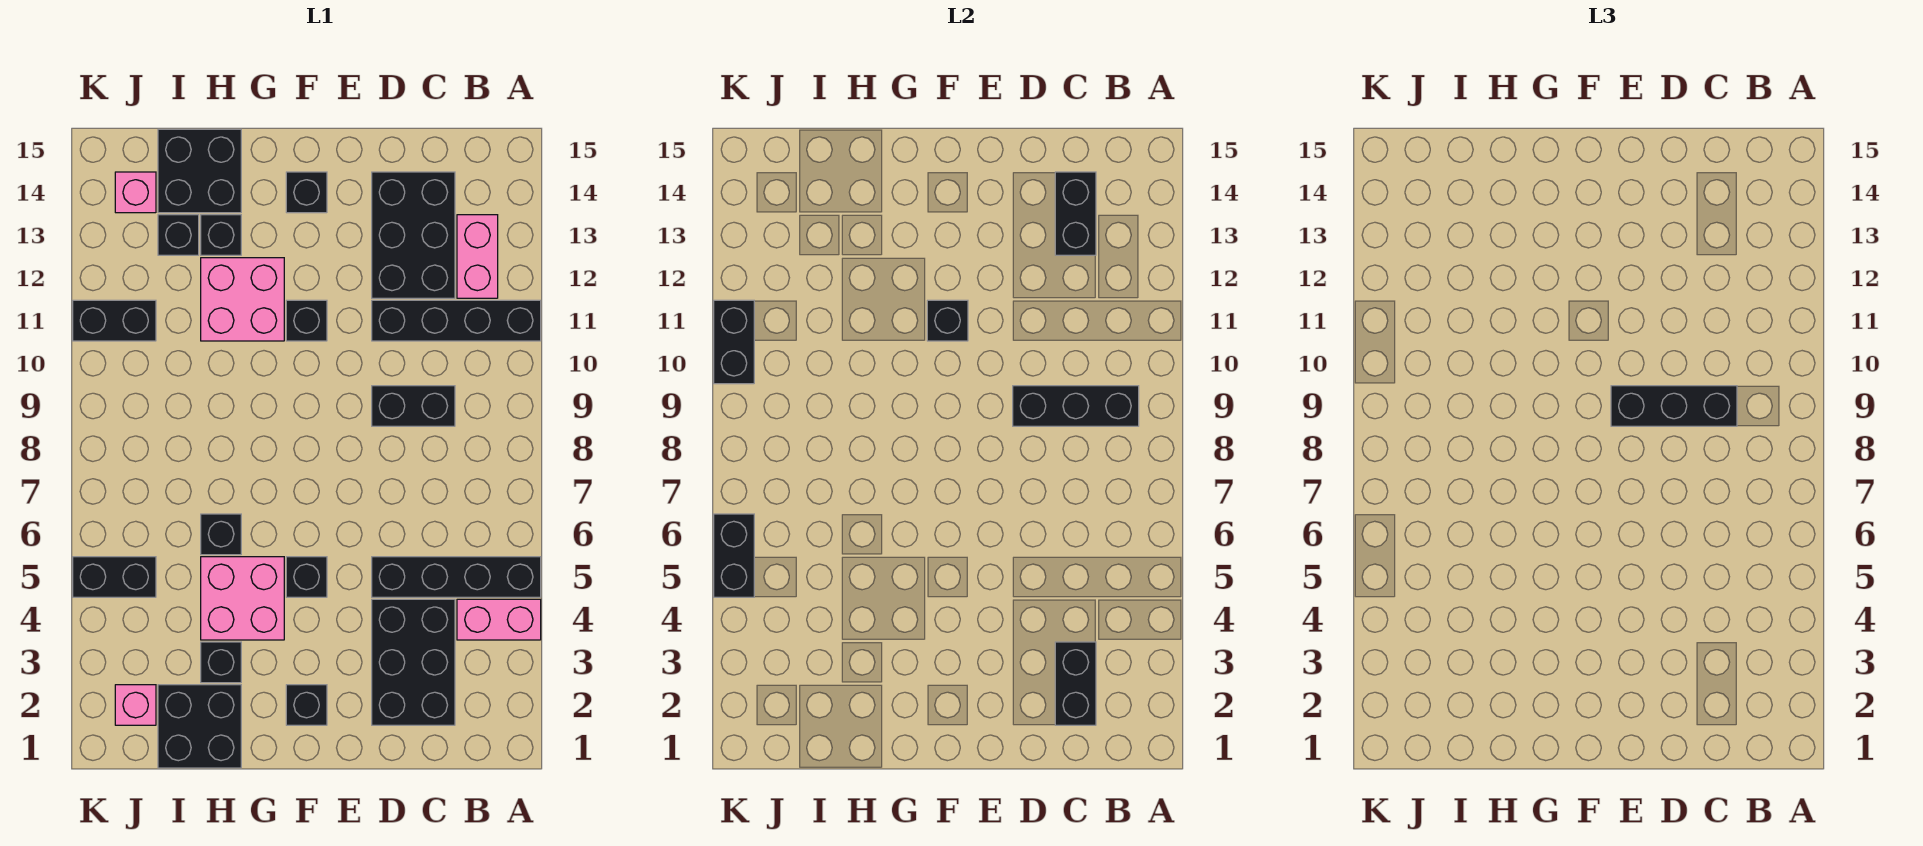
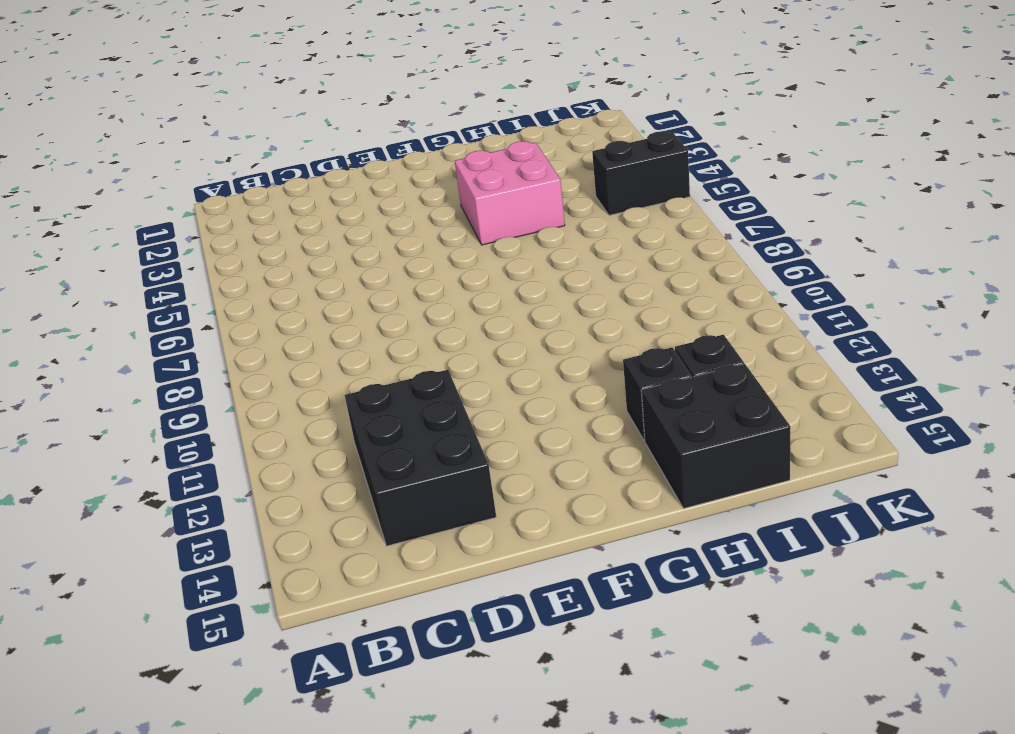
none -> pink 1x2 brick [457,599,541,640]
none -> black 1x4 brick [372,557,541,597]
none -> black 1x4 brick [372,300,541,341]
none -> pink 1x2 brick [457,215,498,298]

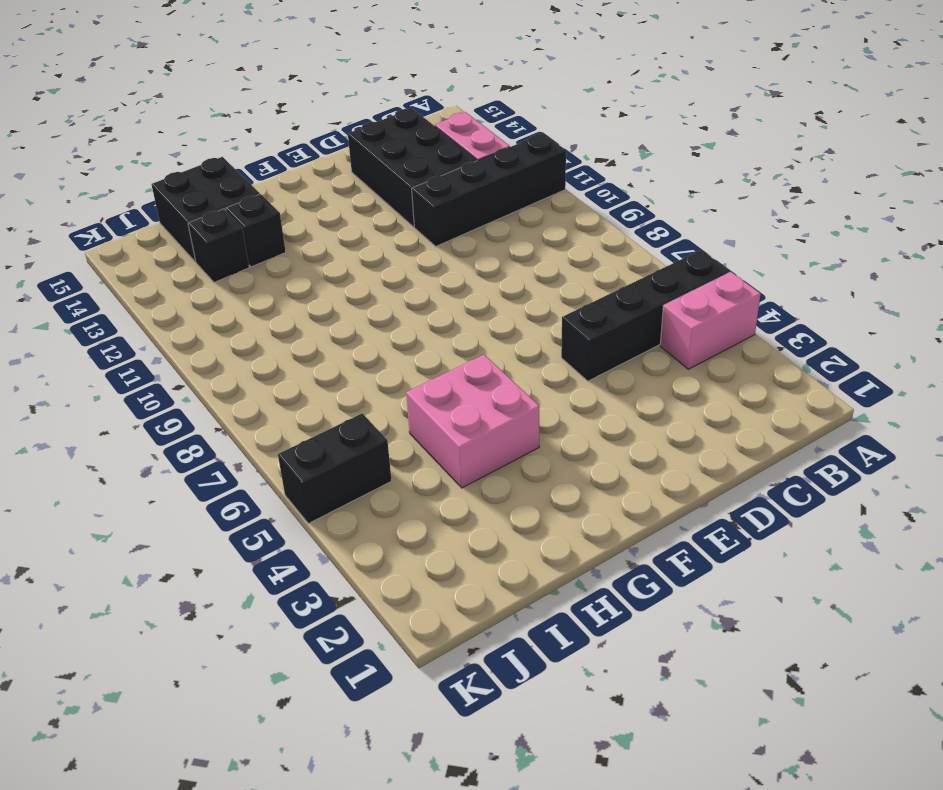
none -> black 2x3 brick [372,599,455,725]
none -> black 1x2 brick [372,386,455,426]
none -> black 1x1 brick [286,685,327,725]
none -> black 1x1 brick [286,557,327,597]

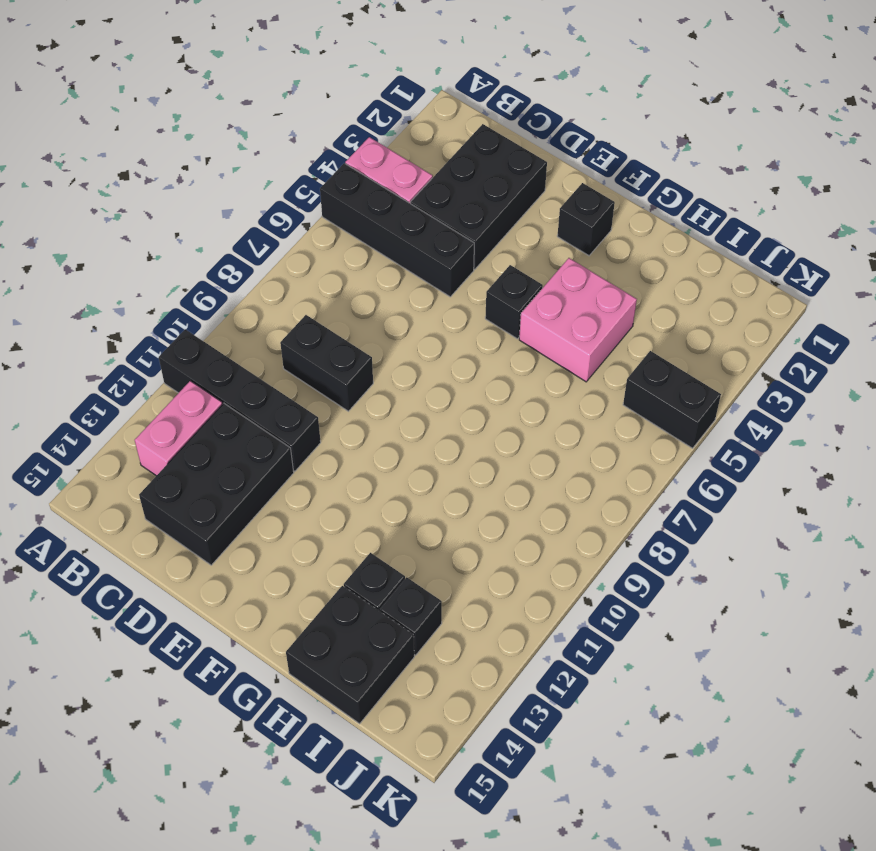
none -> black 1x1 brick [286,300,327,341]
none -> black 1x1 brick [286,172,327,213]
none -> pink 2x2 brick [201,258,284,341]
none -> black 2x2 brick [158,685,241,768]

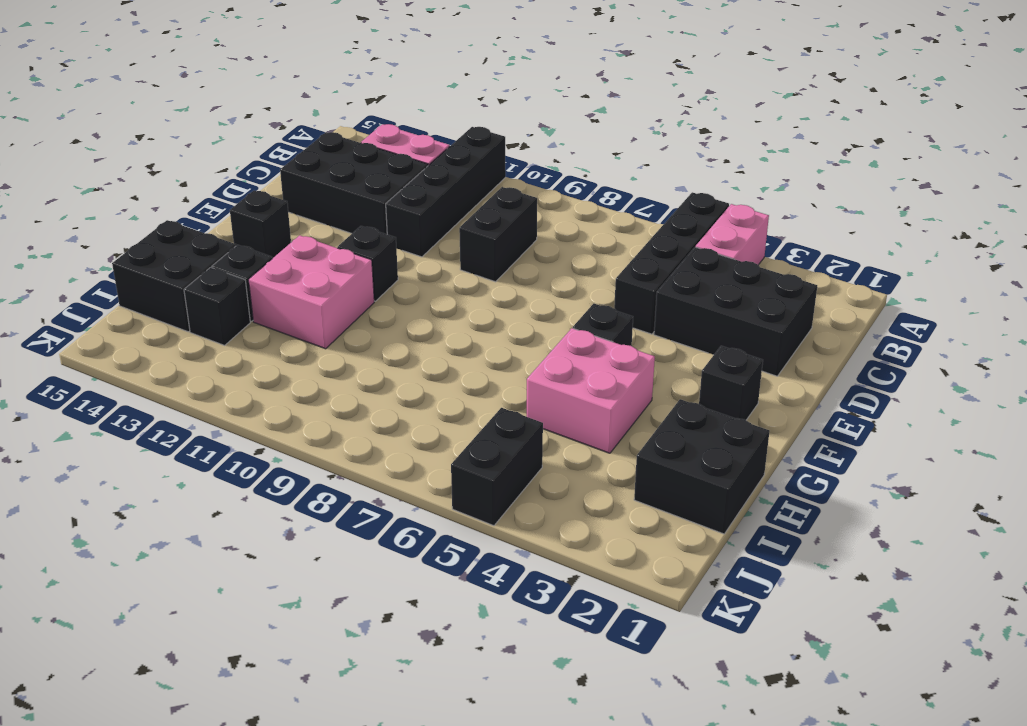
none -> black 1x1 brick [201,642,241,683]
none -> black 1x1 brick [201,514,241,555]
none -> pink 1x1 brick [115,685,156,725]
none -> black 1x2 brick [73,300,156,341]

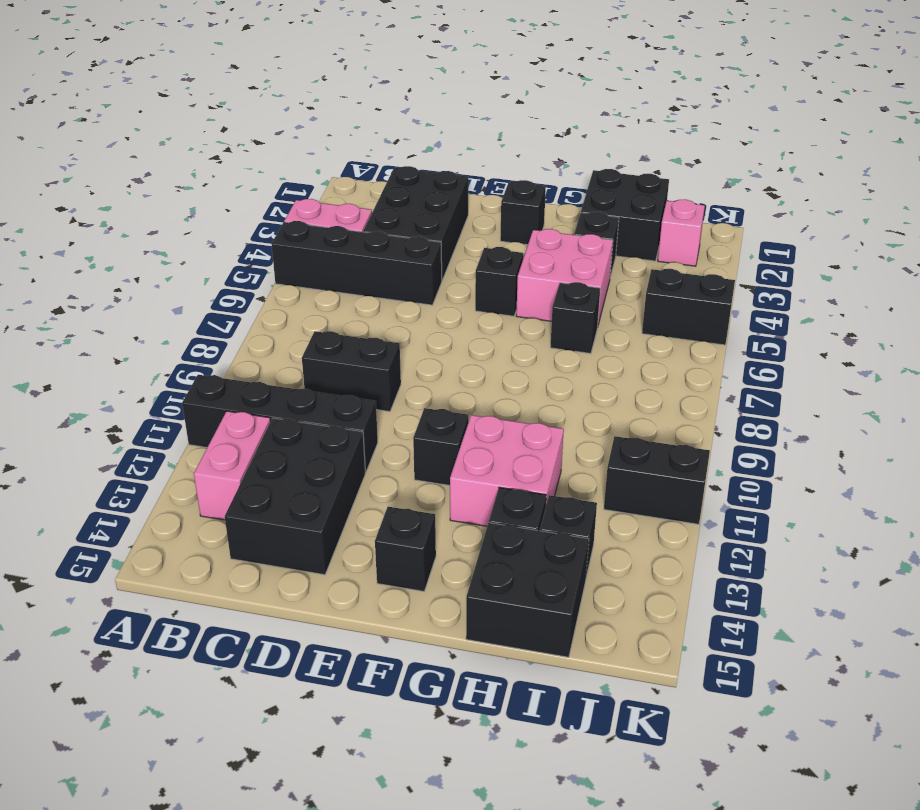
none -> pink 1x1 brick [115,172,156,213]
none -> black 1x3 brick [1013,386,1139,426]
none -> black 1x2 brick [1055,642,1096,725]
none -> black 1x2 brick [1055,172,1096,255]

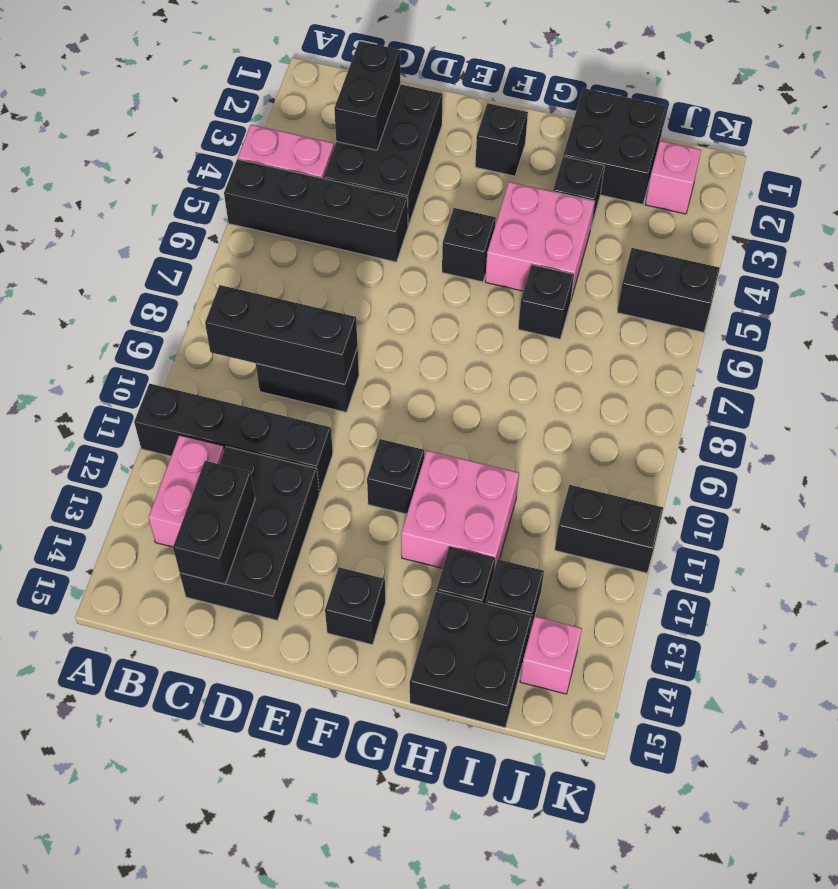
none -> black 1x1 brick [927,300,968,341]
none -> black 1x2 brick [714,514,754,597]
none -> black 1x2 brick [714,300,754,384]
none -> black 1x3 brick [1611,386,1737,426]

